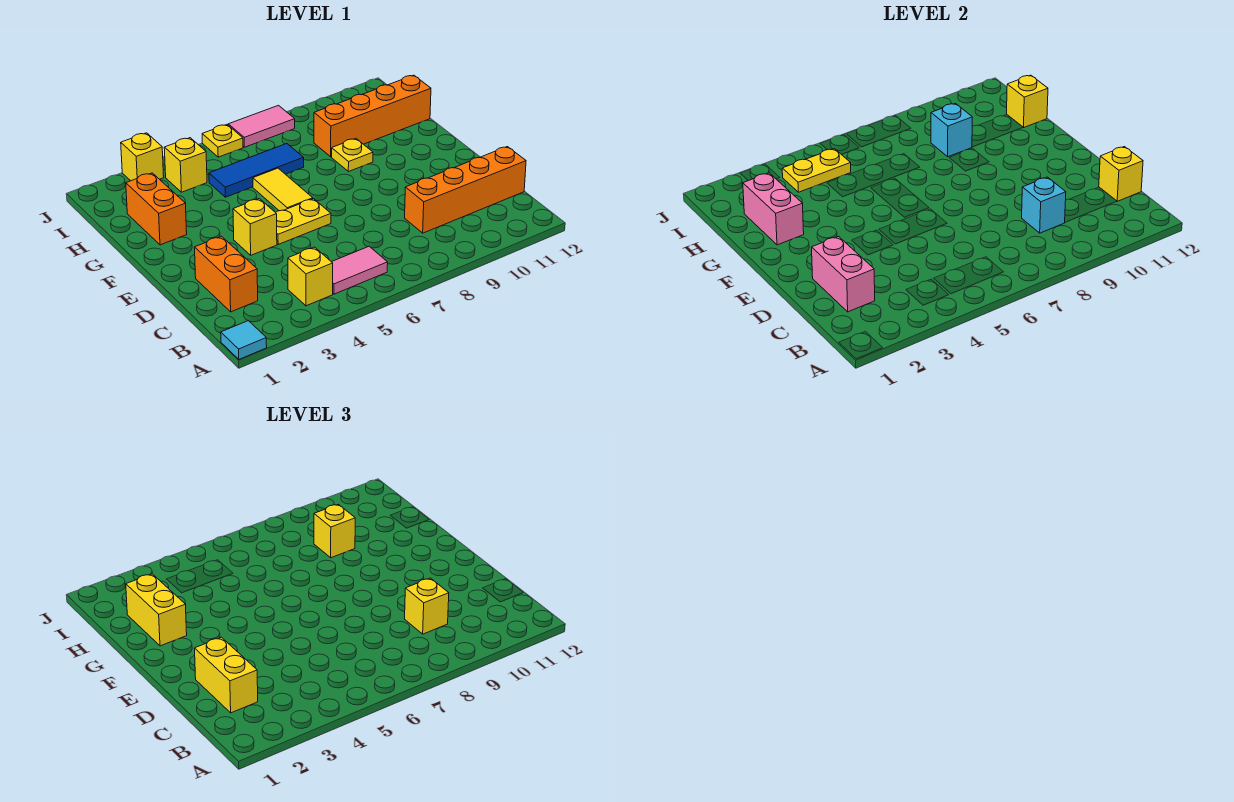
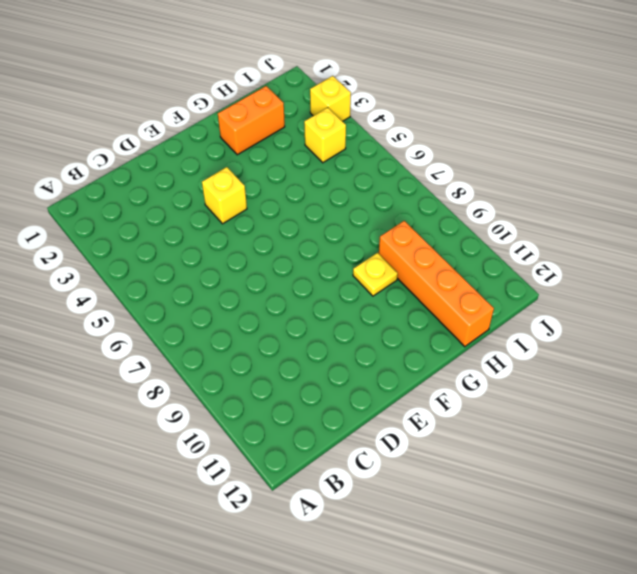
none -> cyan 1x1 tile [221,321,267,359]
none -> yellow 1x1 brick [288,247,333,306]
none -> pink 1x2 tile [332,246,388,294]

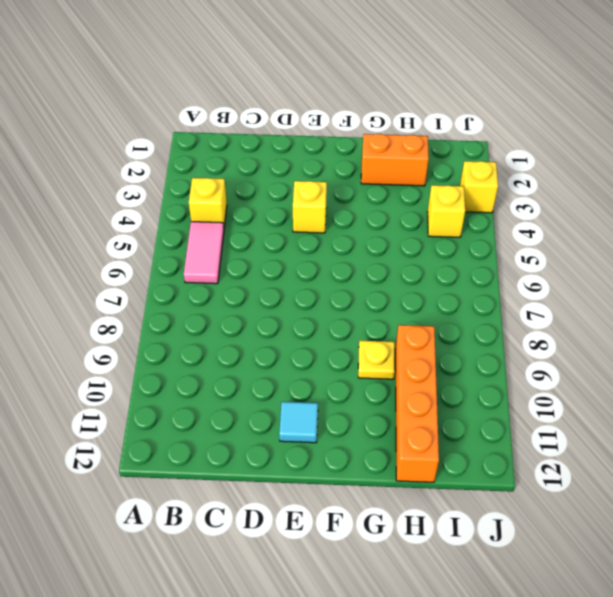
cyan 1x1 tile [279,402,318,443] -> cyan 1x1 tile moved to [221,321,267,359]
none -> orange 1x2 brick [195,236,258,312]
none -> orange 1x4 brick [405,147,526,233]
none -> yellow 1x2 plate [275,199,331,244]

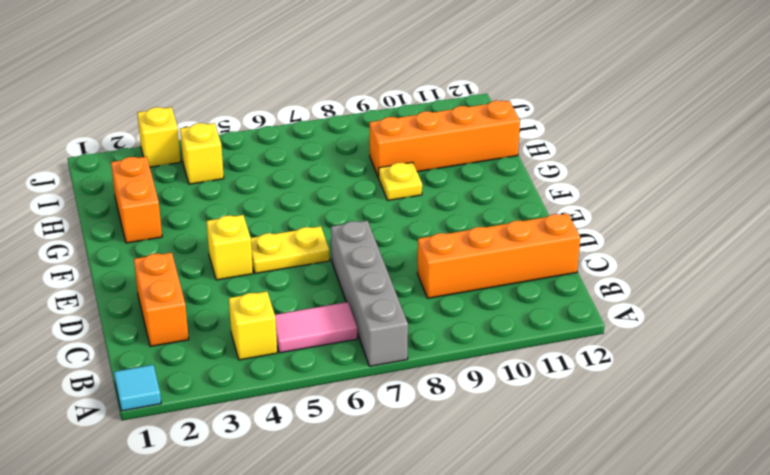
grey 1x4 brick [331,220,408,366] -> none
none -> yellow 1x2 tile [253,168,313,211]
none -> blue 1x3 tile [209,144,304,197]
none -> yellow 1x1 plate [202,125,243,157]

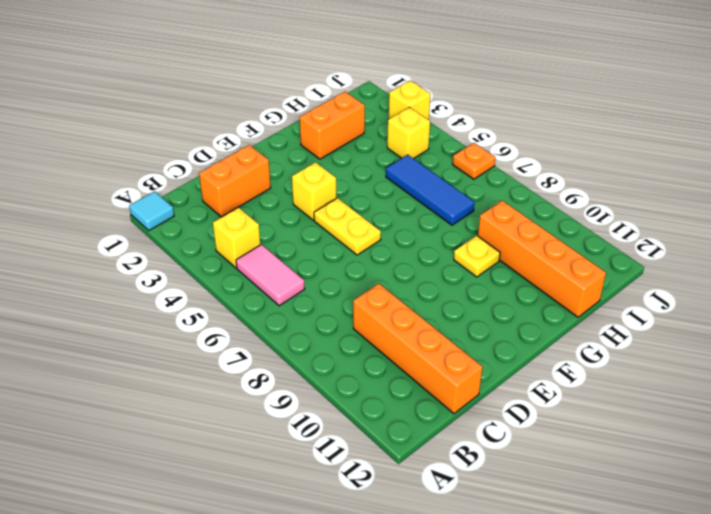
orange 1x1 plate [452,143,495,179] -> yellow 1x1 plate [202,125,243,157]
none -> yellow 1x2 tile [253,168,313,211]
none -> pink 1x2 tile [228,105,295,147]
none -> pink 1x2 brick [812,236,875,312]

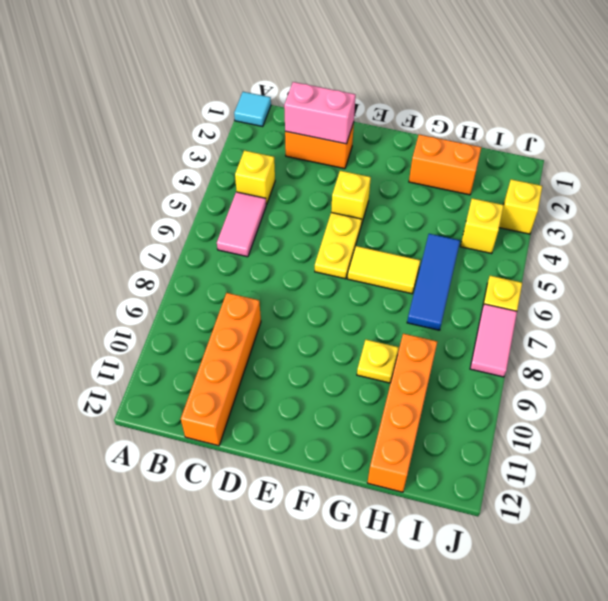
none -> cyan 1x1 brick [1022,177,1066,233]
none -> yellow 1x1 brick [1099,147,1143,201]
none -> pink 1x2 brick [743,173,804,245]

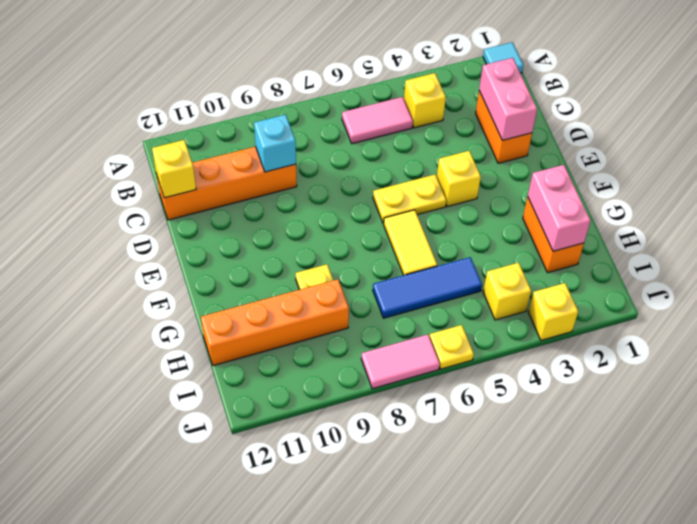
none -> cyan 1x1 brick [931,103,972,157]
none -> yellow 1x1 brick [1007,75,1048,128]
none -> yellow 1x2 plate [782,149,851,192]

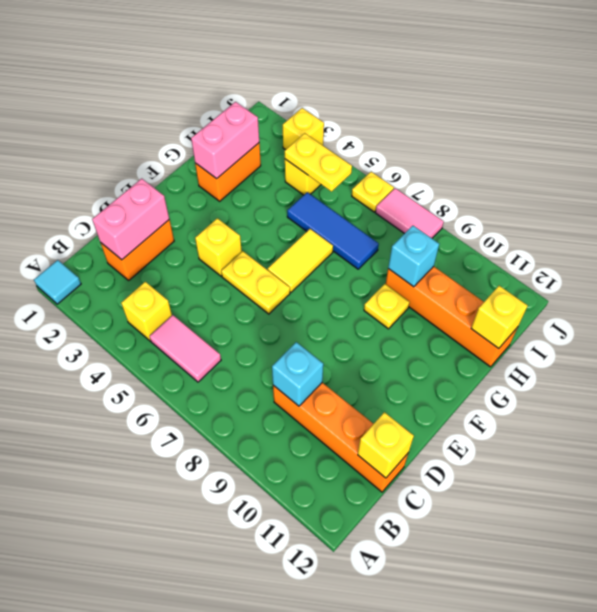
none -> yellow 1x2 brick [195,637,258,713]
none -> yellow 1x1 brick [405,578,449,634]
none -> yellow 1x2 brick [126,574,187,646]

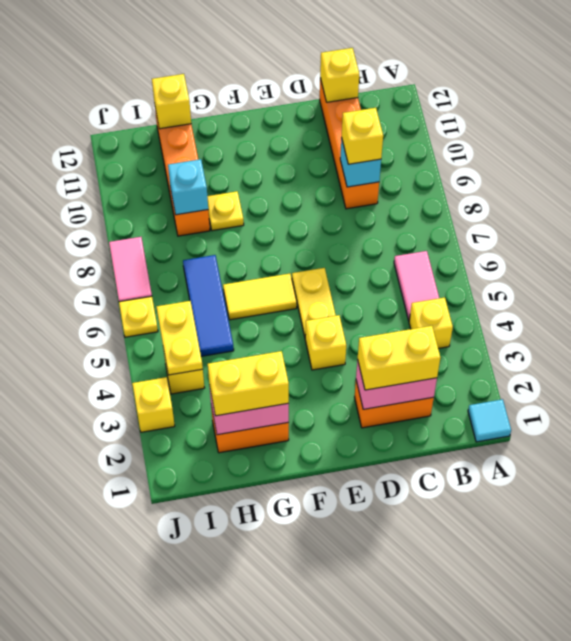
none -> yellow 1x1 brick [314,504,355,558]

